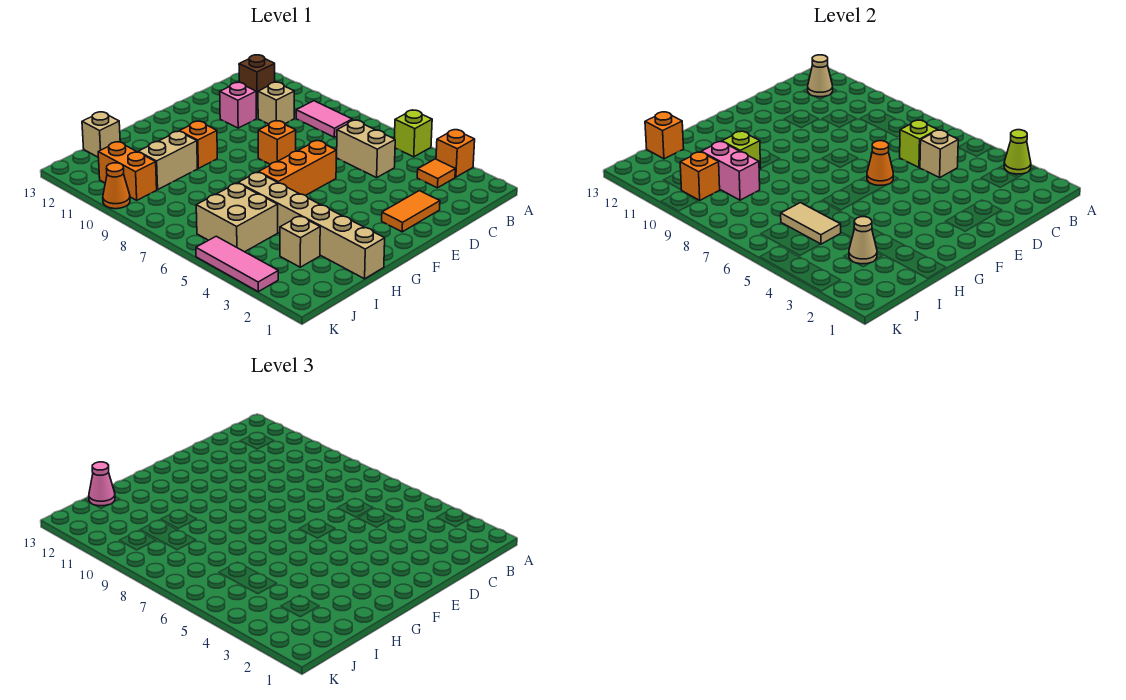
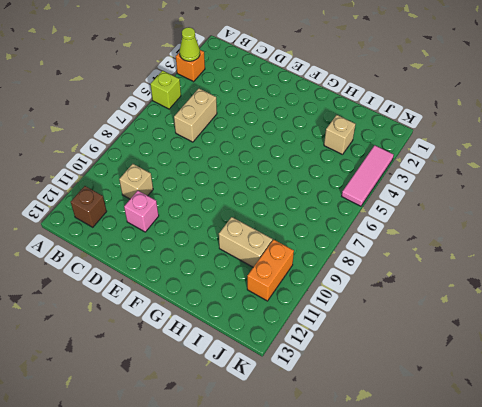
none -> orange 1x1 tile [417,159,455,188]
none -> pink 1x2 tile [296,101,352,137]
none -> orange 1x2 tile [382,191,440,232]
none -> orange 1x3 brick [259,141,337,195]

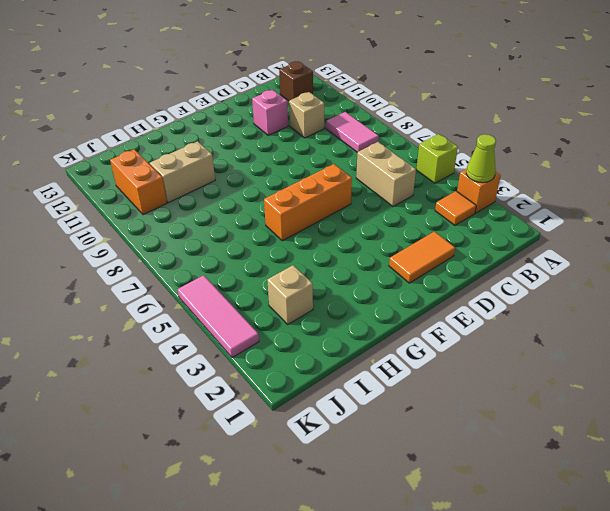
none -> orange 1x1 brick [258,121,296,164]
none -> orange 1x1 brick [180,121,217,168]
none -> tan 1x6 brick [238,172,385,279]
none -> tan 2x2 brick [196,183,278,252]

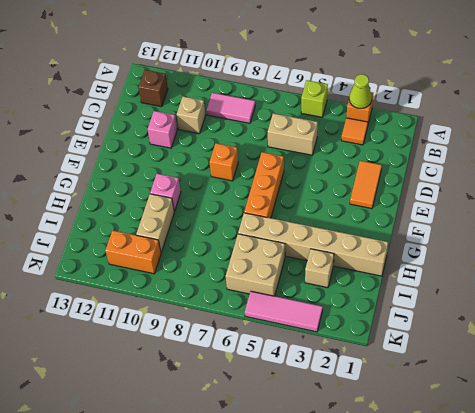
pink 1x1 brick [150,173,181,211] -> orange 1x1 brick [180,121,217,168]
none -> tan 1x1 brick [82,112,120,157]
none -> orange 1x1 cone [103,163,130,209]
none -> tan 1x1 cone [808,55,833,97]
none -> tan 1x1 brick [920,130,958,178]

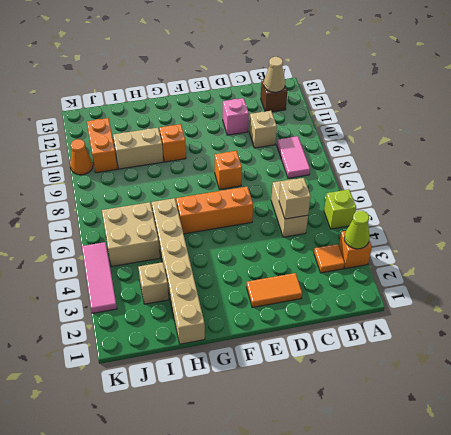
none -> tan 1x1 brick [82,112,120,157]
none -> lime 1x1 brick [900,120,937,167]
none -> orange 1x1 cone [867,141,893,185]
none -> lime 1x1 brick [722,131,761,170]

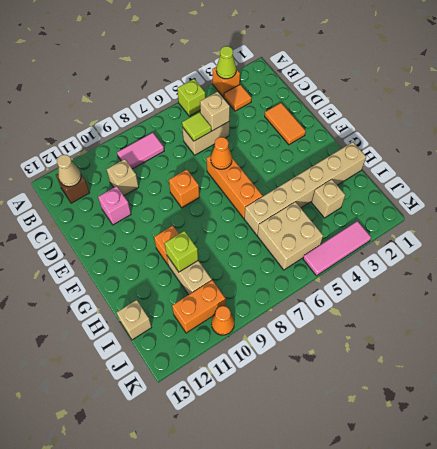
lime 1x1 tile [182,112,211,141] -> lime 1x1 brick [900,120,937,167]
none -> tan 1x1 cone [849,217,877,264]
none -> tan 1x2 tile [781,203,841,244]
none -> pink 1x2 brick [702,142,760,200]
none -> orange 1x1 brick [645,112,684,159]

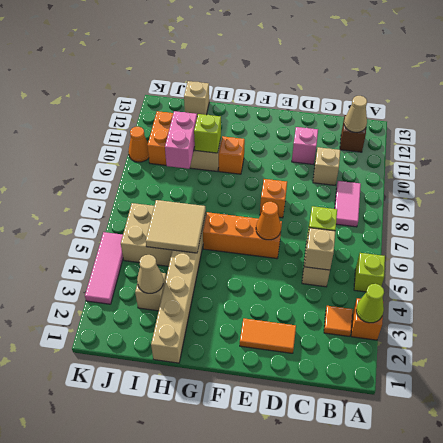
tan 2x2 tile [146,200,206,253] -> tan 1x2 tile [781,203,841,244]
none -> orange 1x1 brick [645,112,684,159]
none -> orange 1x1 brick [680,152,720,200]
none -> pink 1x1 cone [89,462,115,506]

